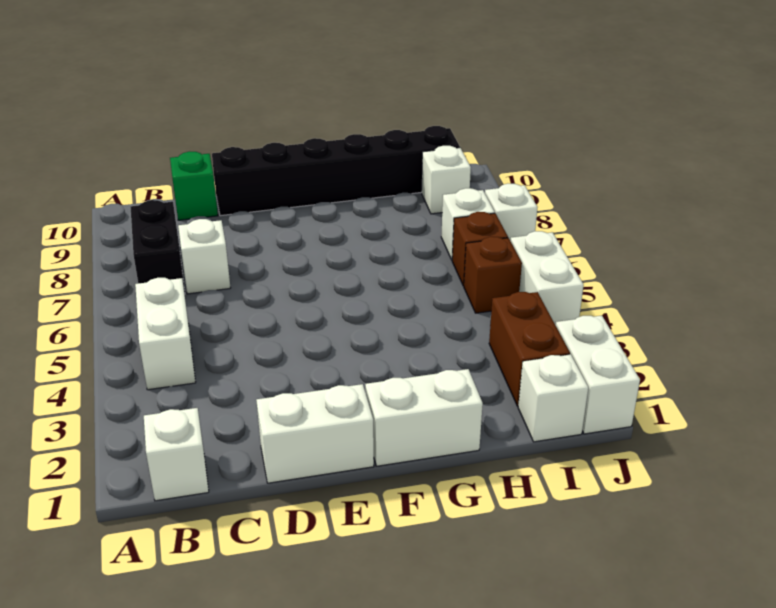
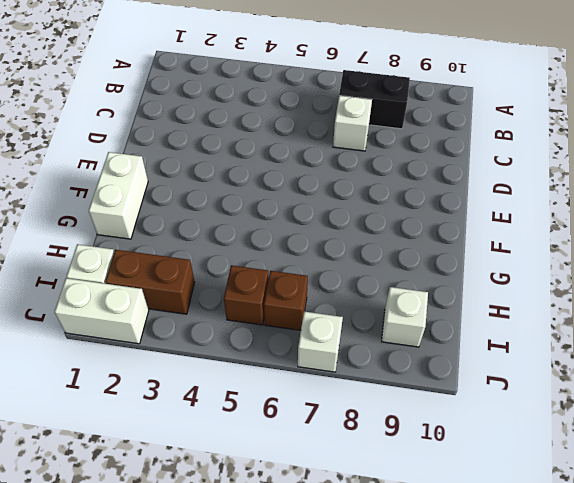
none -> white 1x1 brick [144,408,209,501]
none -> white 1x2 brick [135,278,196,390]
none -> green 1x1 brick [170,151,218,220]

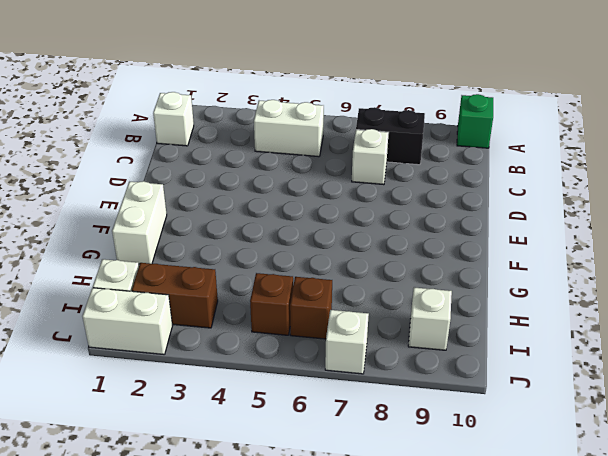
green 1x1 brick [457,94,493,148] -> green 1x1 brick moved to [170,151,218,220]
none -> white 1x2 brick [256,384,374,483]
none -> black 1x6 brick [212,126,460,216]
none -> white 1x1 brick [441,188,495,260]

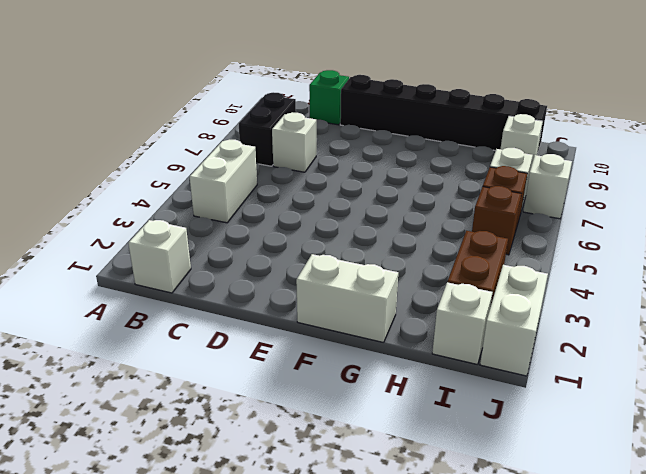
none -> white 1x2 brick [256,384,374,483]
none -> white 1x2 brick [510,231,584,325]

